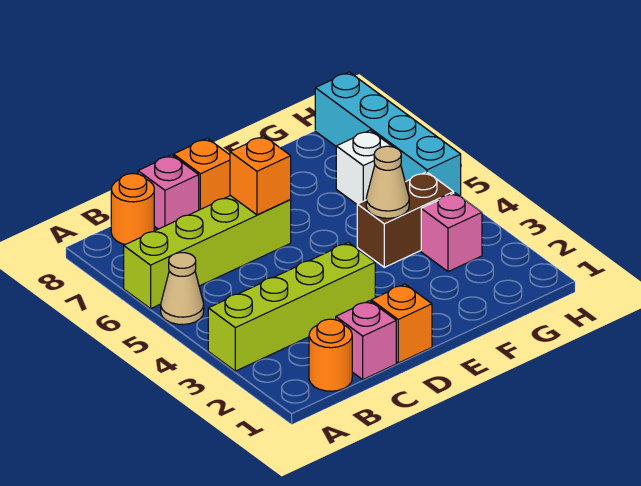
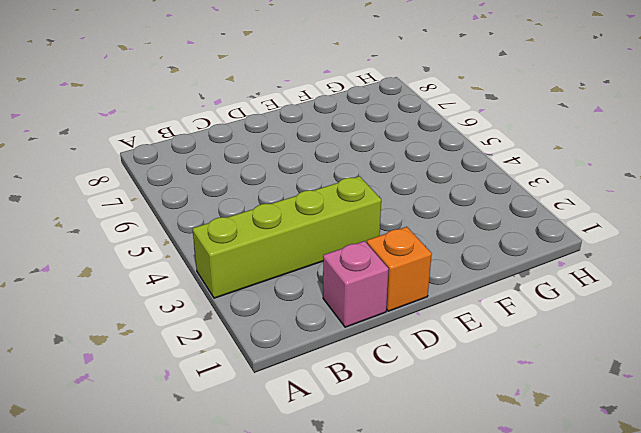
none -> tan 1x1 cone [161,253,204,325]
none -> lime 1x4 brick [124,196,291,309]
none -> orange 1x1 round brick [309,319,352,391]

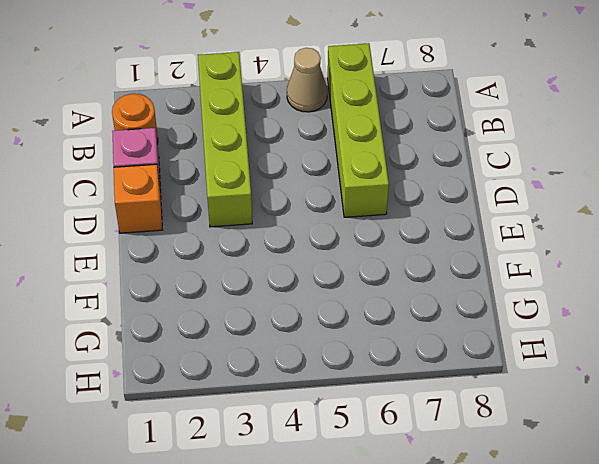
none -> orange 1x1 round brick [111,174,154,245]
none -> pink 1x1 brick [138,155,199,229]
none -> orange 1x1 brick [174,138,230,210]

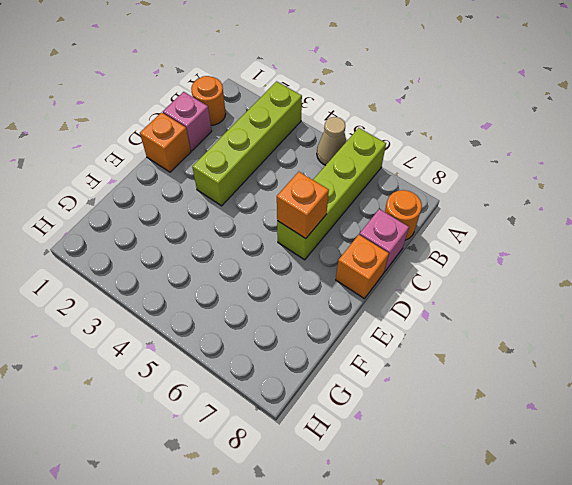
none -> brown 1x2 brick [357,172,454,267]
none -> pink 1x1 brick [421,193,482,272]
none -> white 1x1 brick [336,130,392,204]

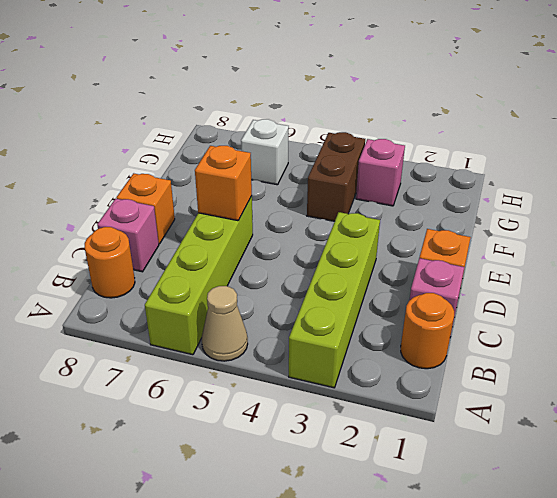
none -> cyan 1x4 brick [315,72,461,197]
none -> tan 1x1 cone [366,146,409,218]

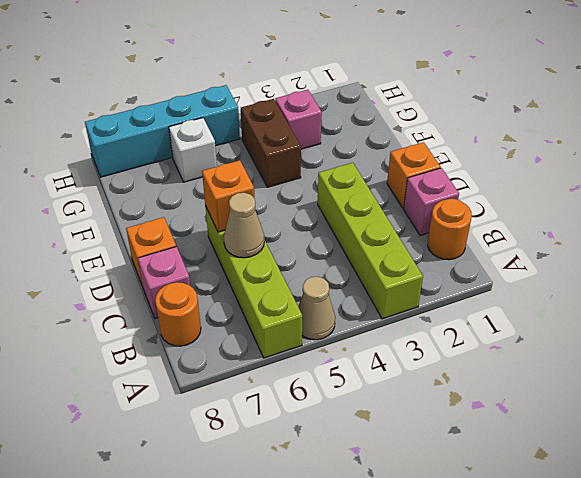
tan 1x1 cone [224,193,264,258] -> tan 1x1 cone moved to [366,146,409,218]

